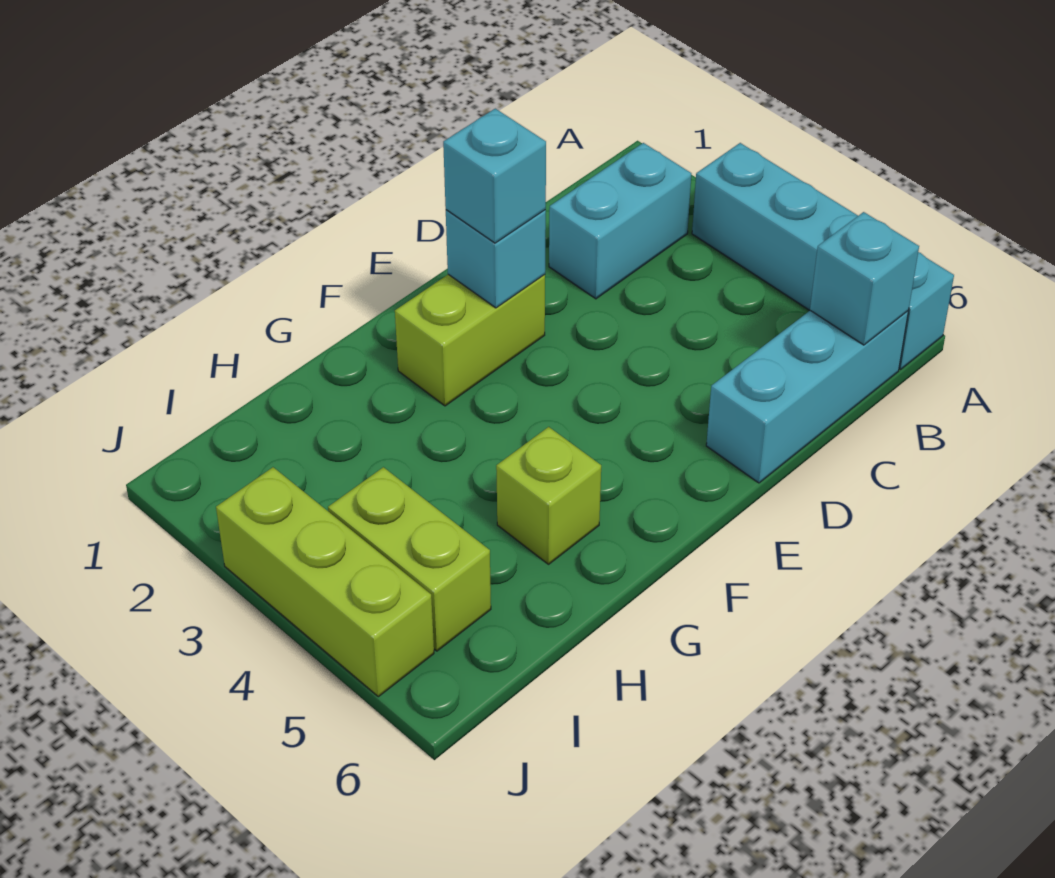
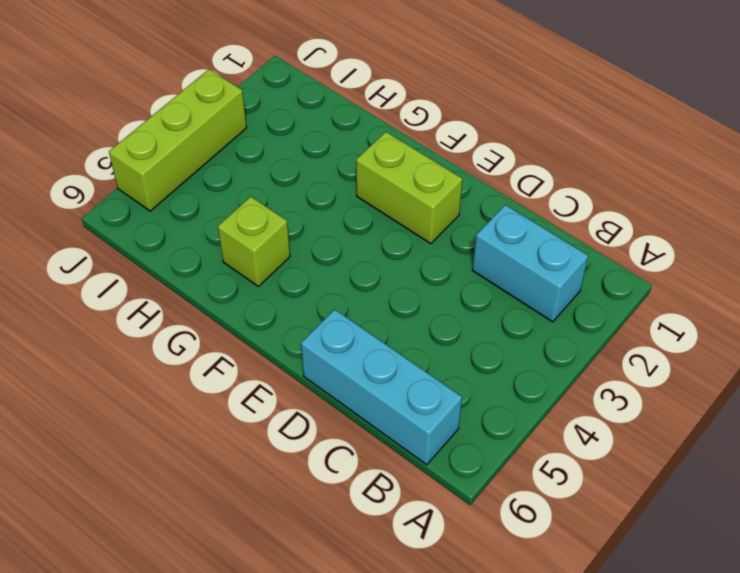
none -> cyan 1x4 brick [692,143,954,369]
none -> lime 1x2 brick [328,467,491,651]

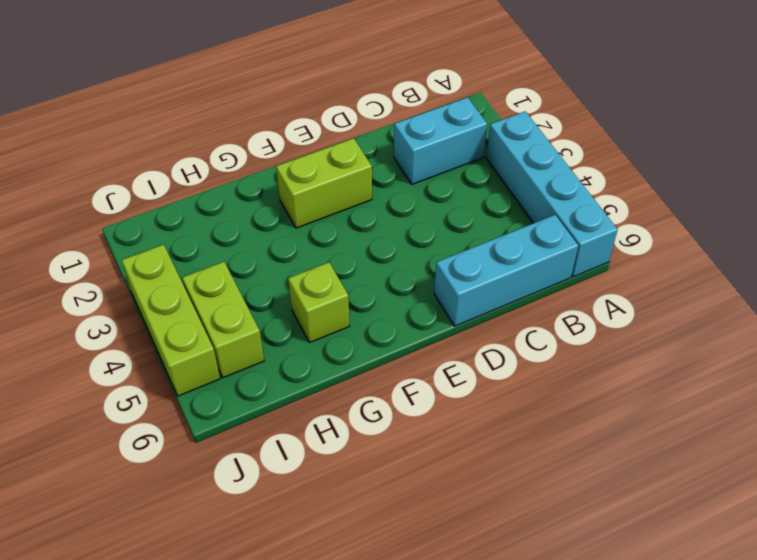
none -> cyan 1x1 brick [810,212,919,345]
none -> cyan 1x1 brick [446,210,546,308]

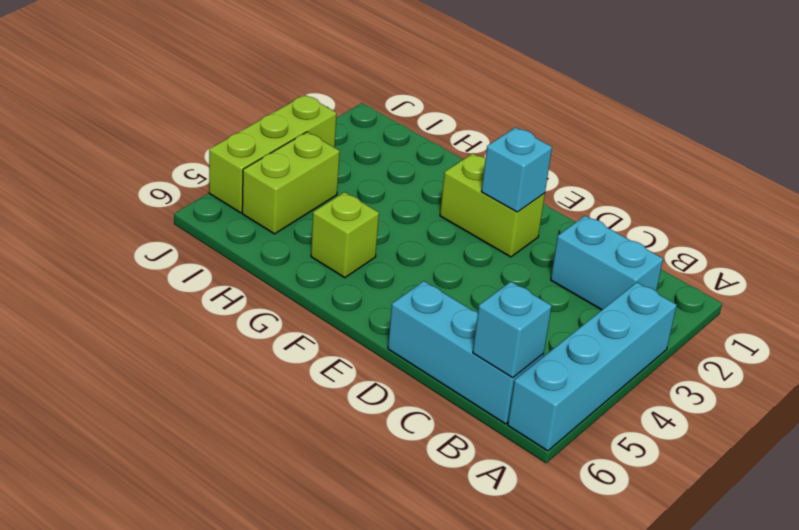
none -> cyan 1x1 brick [443,109,546,243]

